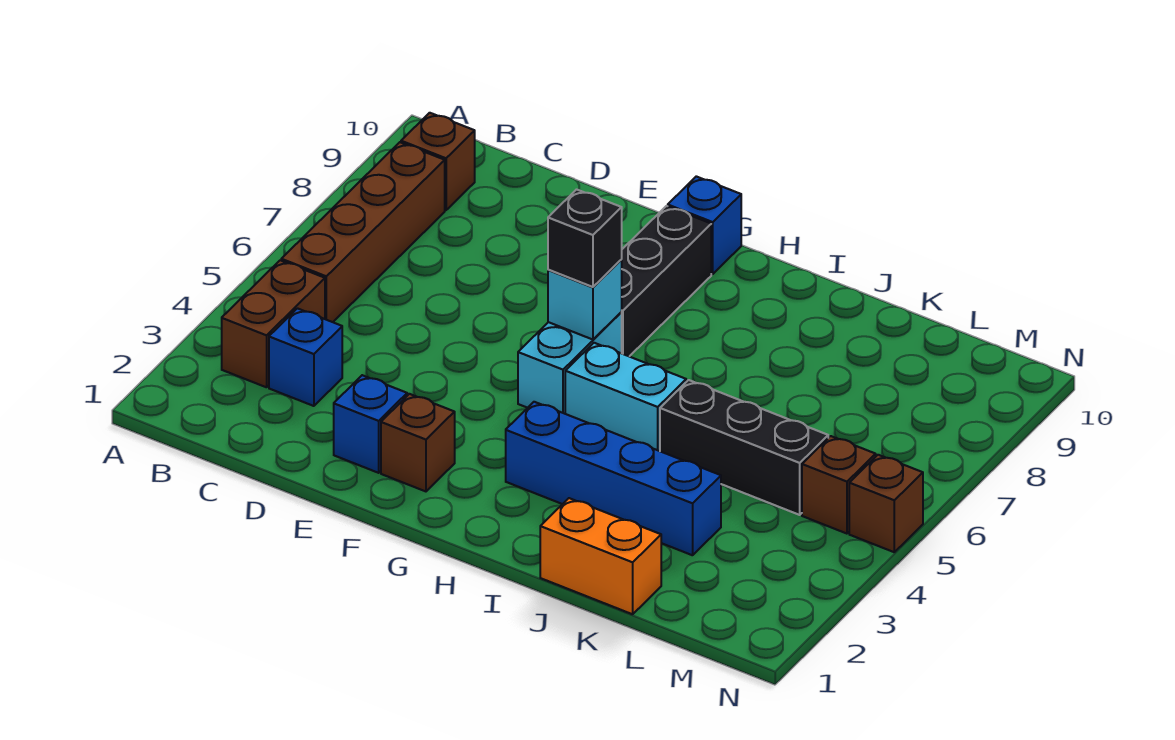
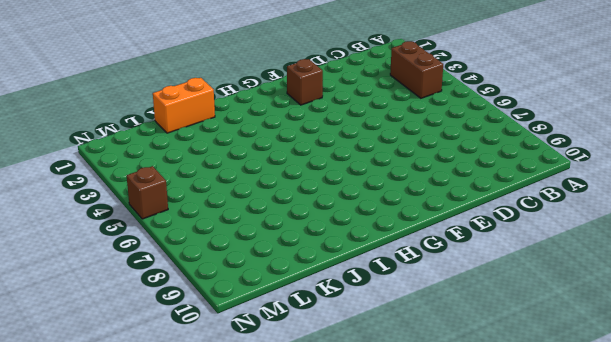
none -> brown 1x4 brick [281,142,445,322]
none -> brown 1x1 brick [401,113,475,210]
none -> blue 1x1 brick [269,308,342,406]

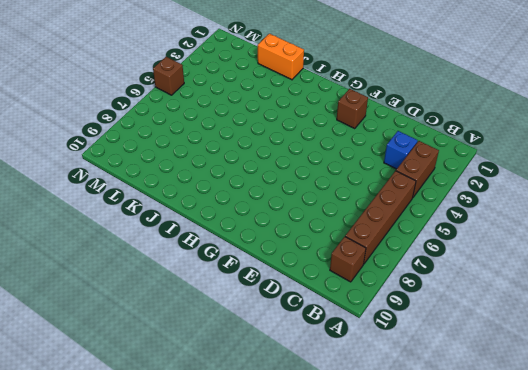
none -> blue 1x1 brick [334,375,407,473]
none -> cyan 1x2 brick [518,312,622,414]
none -> black 1x3 brick [621,206,711,356]

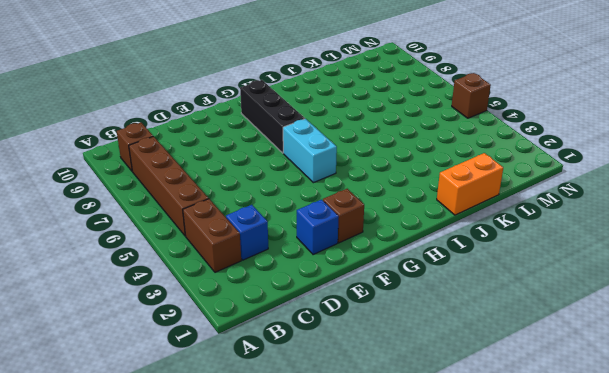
none -> blue 1x1 brick [668,176,741,274]
none -> blue 1x4 brick [506,402,721,555]
none -> cyan 1x2 brick [565,343,686,451]

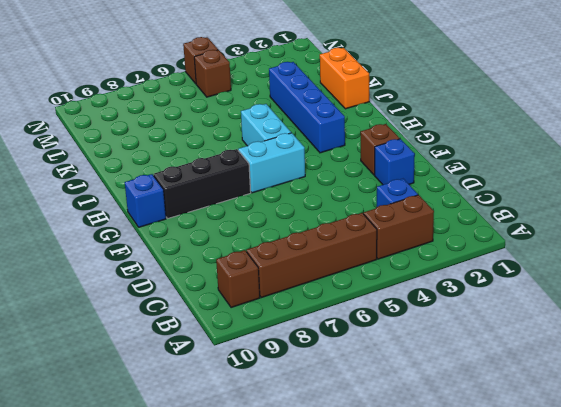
none -> black 1x3 brick [660,380,828,515]
none -> cyan 1x1 brick [548,260,622,340]
none -> black 1x1 brick [548,189,622,287]

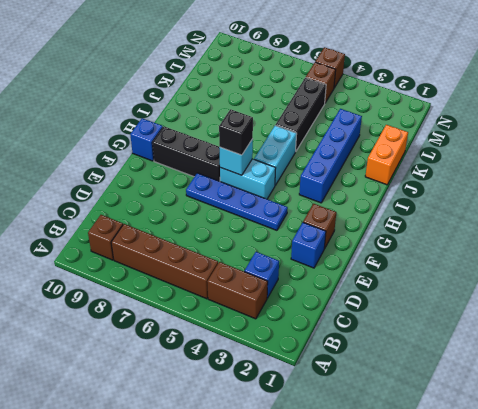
blue 1x4 plate [186,173,288,230] -> none

